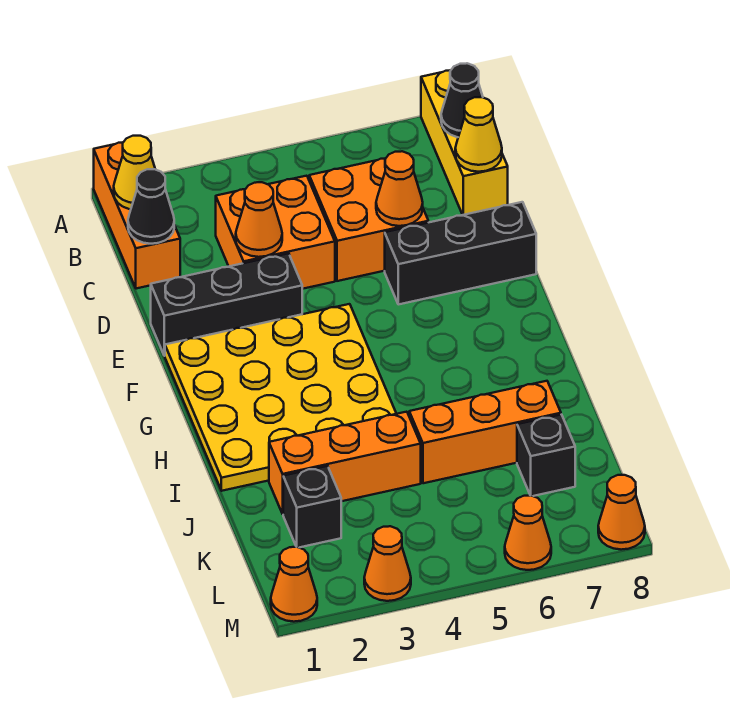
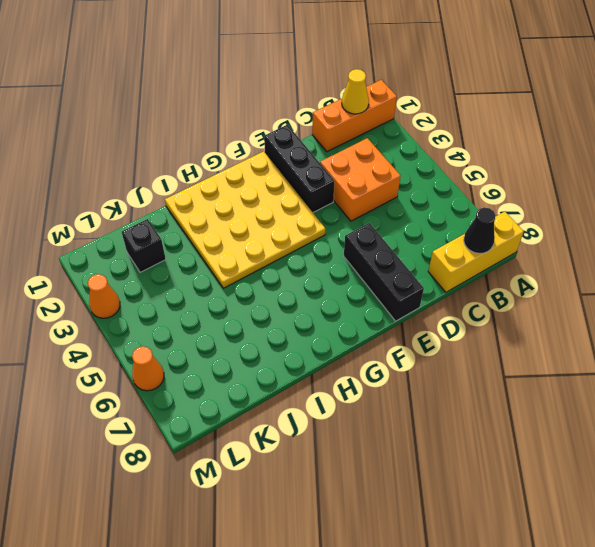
none -> orange 2x2 brick [309,159,428,281]
none -> orange 1x3 brick [269,412,421,514]
none -> orange 1x3 brick [409,381,561,483]

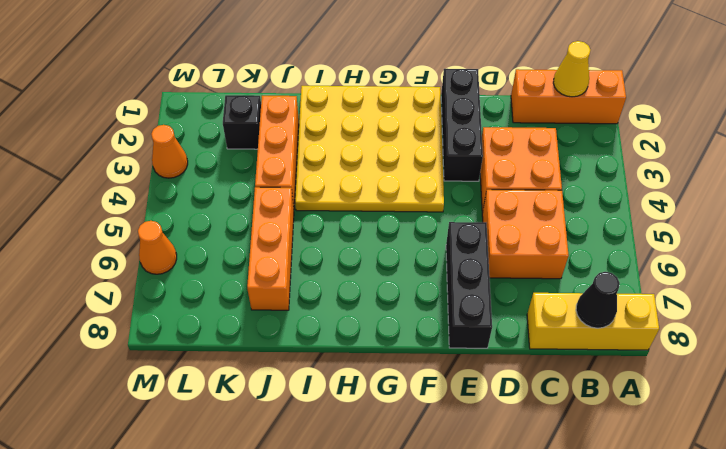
none -> black 1x1 brick [517,415,575,496]
none -> orange 1x1 cone [271,547,317,622]
none -> orange 1x1 cone [598,475,645,550]

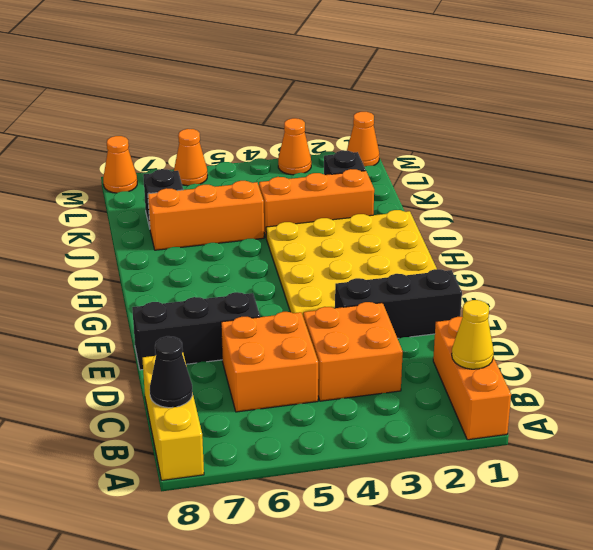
none -> black 1x1 cone [128,169,174,244]
none -> yellow 1x1 cone [455,97,502,172]
none -> orange 1x1 cone [236,182,282,257]

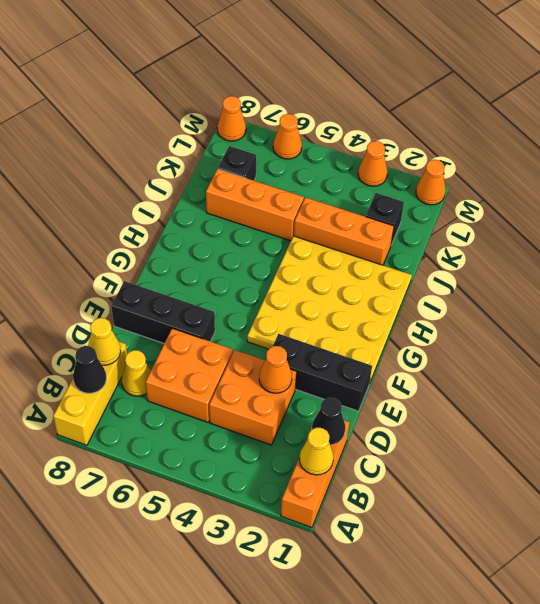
yellow 1x1 cone [122,350,151,396] -> none
none -> orange 1x1 cone [376,151,423,226]

